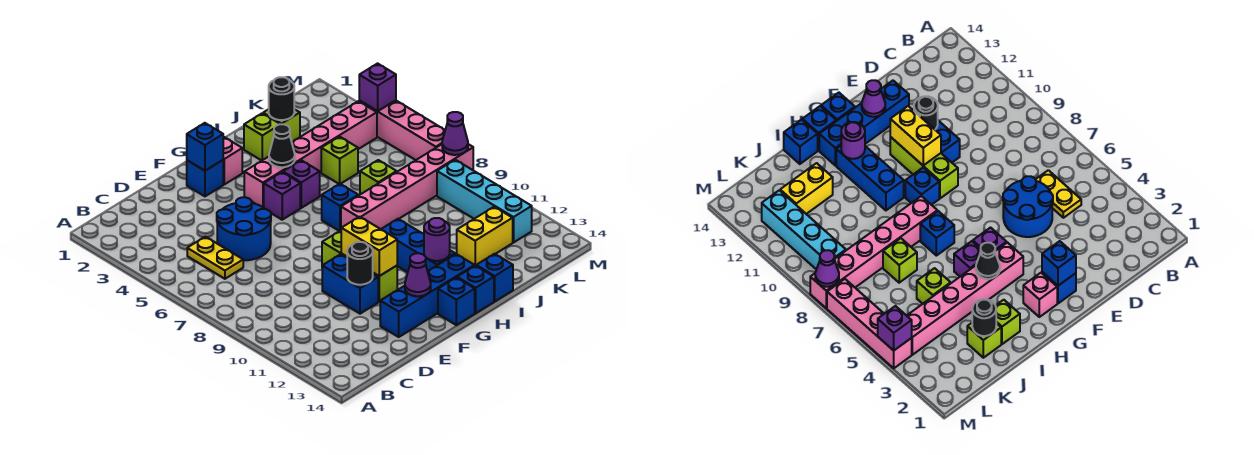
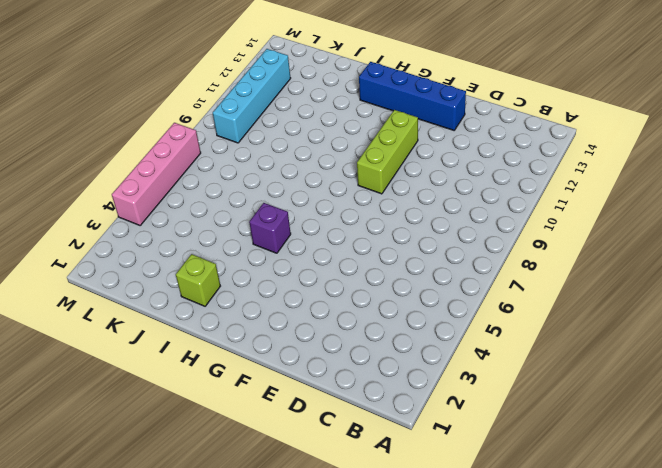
none -> yellow 1x2 plate [187,237,243,279]
none -> blue 2x2 round brick [217,197,271,260]
none -> blue 1x2 brick [322,254,378,314]
none -> blue 1x1 brick [187,160,223,196]

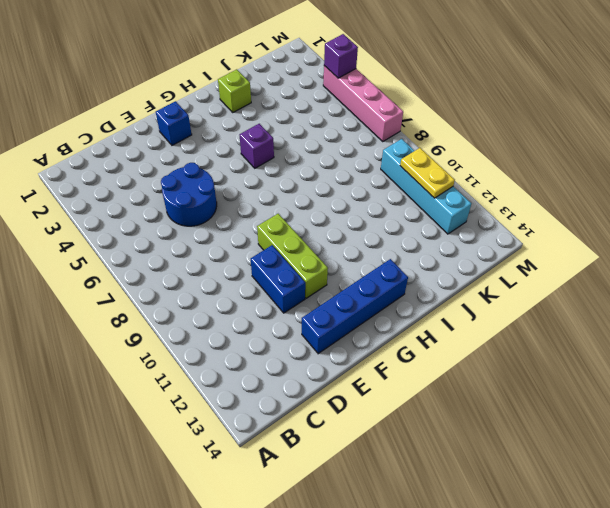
yellow 1x2 plate [400,148,455,198] -> yellow 1x2 plate moved to [187,237,243,279]
none -> pink 1x1 brick [223,137,242,184]
none -> pink 1x6 brick [244,101,377,208]
none -> purple 1x1 brick [264,172,300,220]
none -> blue 1x1 brick [905,168,939,205]

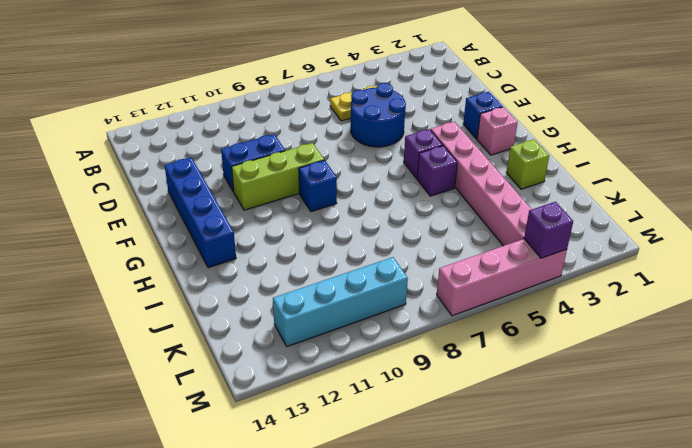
none -> blue 1x1 brick [438,277,475,325]
none -> blue 1x1 brick [322,184,358,231]
none -> pink 1x6 brick [341,144,473,229]
none -> blue 1x3 brick [381,219,455,272]

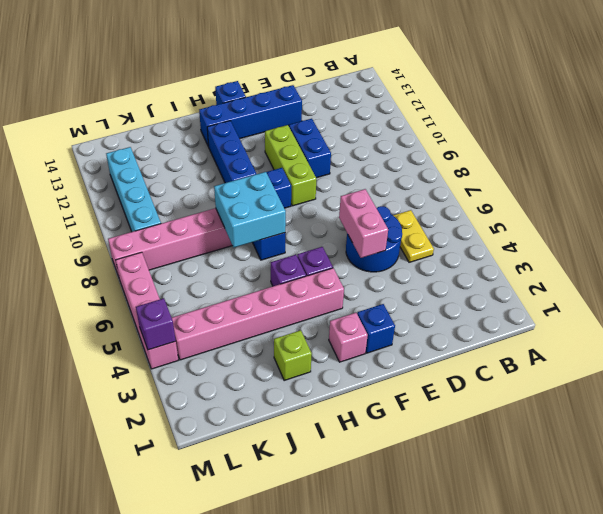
pink 1x2 brick [339,189,388,258] -> none
cyan 2x2 brick [214,172,286,247] -> none
none -> blue 1x1 brick [457,266,494,313]
none -> blue 1x1 brick [476,254,513,301]
none -> lime 1x1 brick [263,109,300,142]
none -> lime 1x1 brick [321,137,358,184]

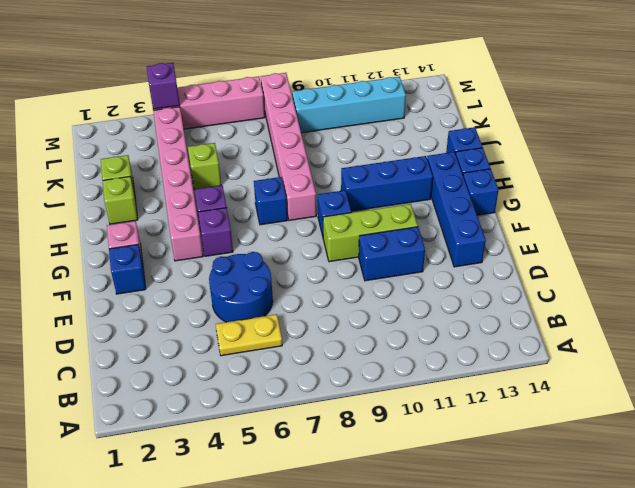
none -> lime 1x1 brick [360,160,397,194]
none -> yellow 1x2 brick [457,207,513,266]
none -> black 1x1 round brick [347,242,373,285]
none -> blue 1x1 brick [187,123,223,171]

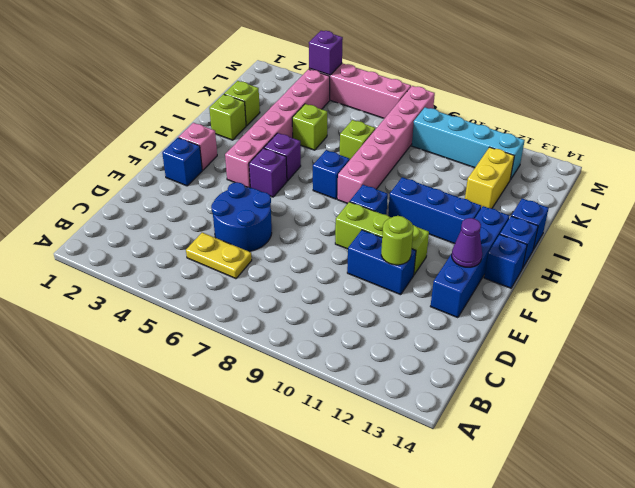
lime 1x1 round brick [381,216,413,265] -> black 1x1 round brick [347,242,373,285]
none -> blue 1x1 brick [187,123,223,171]
none -> yellow 1x2 brick [341,217,397,276]
none -> black 1x1 cone [269,124,295,167]
none -> purple 1x1 round brick [424,218,450,261]

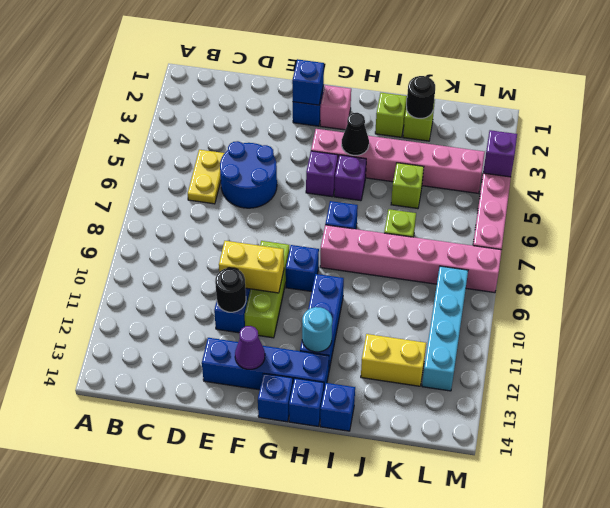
yellow 1x2 brick [219,241,284,293] -> yellow 1x2 brick turned to [341,217,397,276]
cyan 1x1 round brick [302,307,332,352] -> purple 1x1 round brick [424,218,450,261]
none -> purple 1x1 cone [442,112,468,155]

